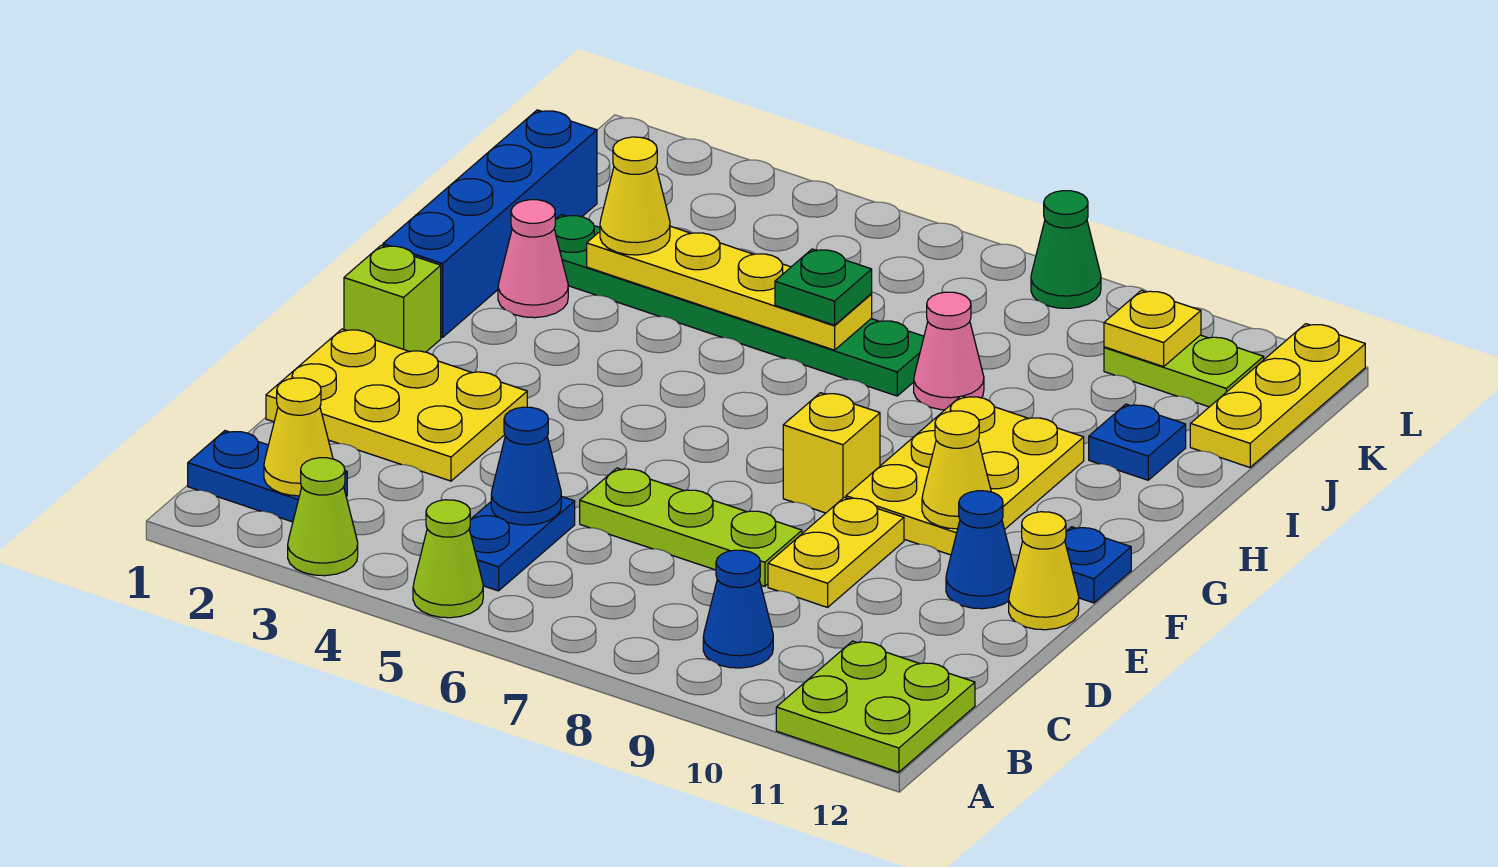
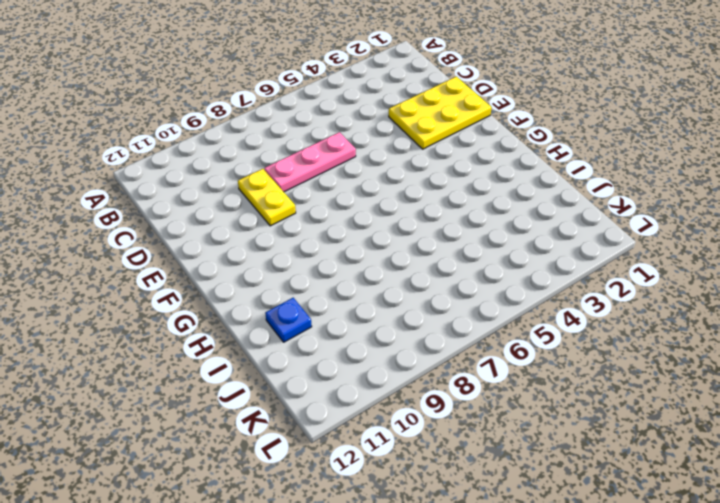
pink 1x3 plate [264,132,356,192] -> lime 1x3 plate [580,468,802,586]
none -> lime 1x1 cone [288,458,358,576]
none -> lime 1x1 cone [413,500,483,618]
none -> lime 2x2 plate [776,641,975,772]
none -> blue 1x2 plate [188,431,347,522]

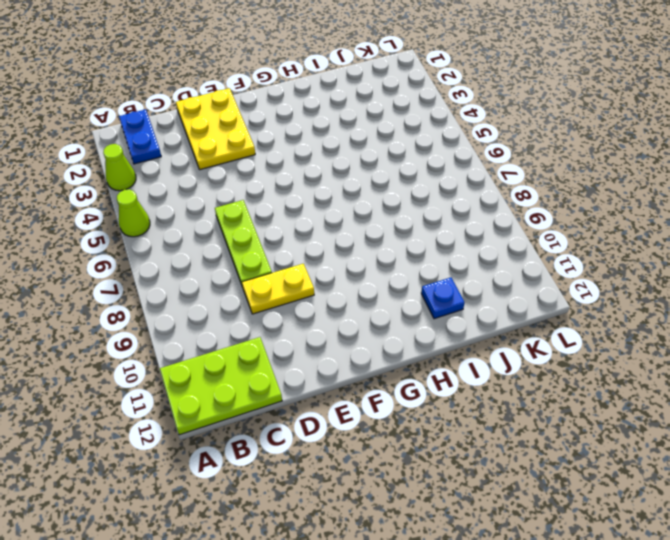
lime 2x3 plate [160,337,282,435] -> lime 2x2 plate [776,641,975,772]
none -> blue 1x2 plate [469,496,575,591]
none -> blue 1x1 cone [703,550,773,668]
none -> blue 1x1 cone [946,491,1015,609]
none -> yellow 1x1 cone [1009,512,1079,630]

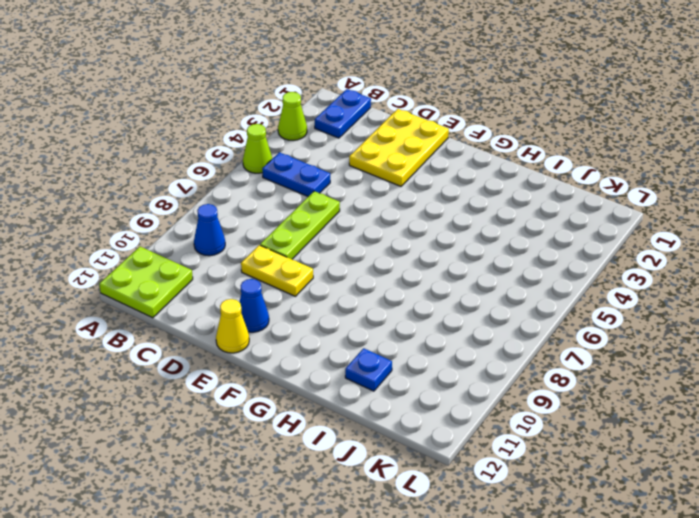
none -> lime 1x1 brick [344,245,441,352]
none -> yellow 1x1 brick [783,393,880,513]
none -> yellow 2x3 plate [846,396,1084,555]
none -> blue 1x1 plate [1065,527,1131,603]

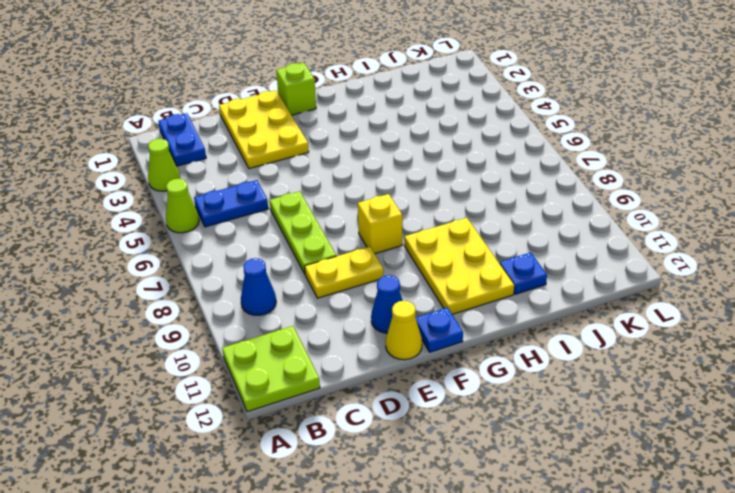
yellow 2x3 plate [404,218,514,314] -> yellow 2x3 plate turned to [846,396,1084,555]
none -> blue 1x4 brick [383,110,597,337]
none -> pink 1x1 cone [498,200,568,318]
none -> green 1x6 plate [554,215,924,396]
none -> pink 1x1 cone [914,292,984,410]

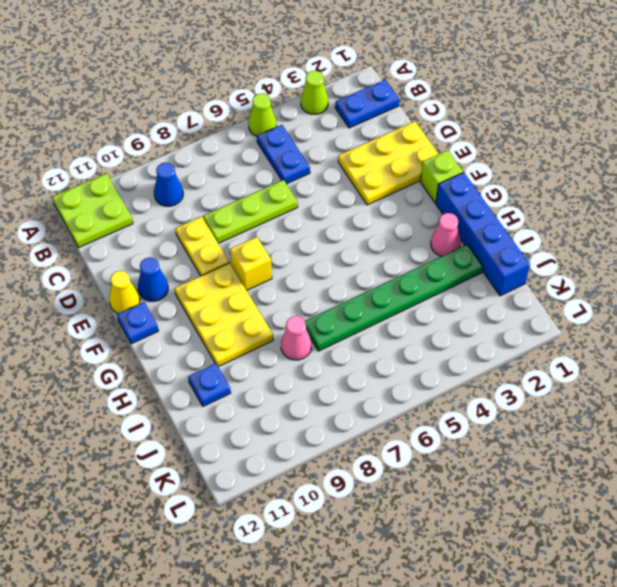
none -> yellow 1x3 plate [1190,324,1365,467]
none -> lime 1x2 plate [1104,335,1264,407]
none -> green 1x1 cone [1031,191,1101,308]
none -> yellow 1x1 cone [264,378,333,496]

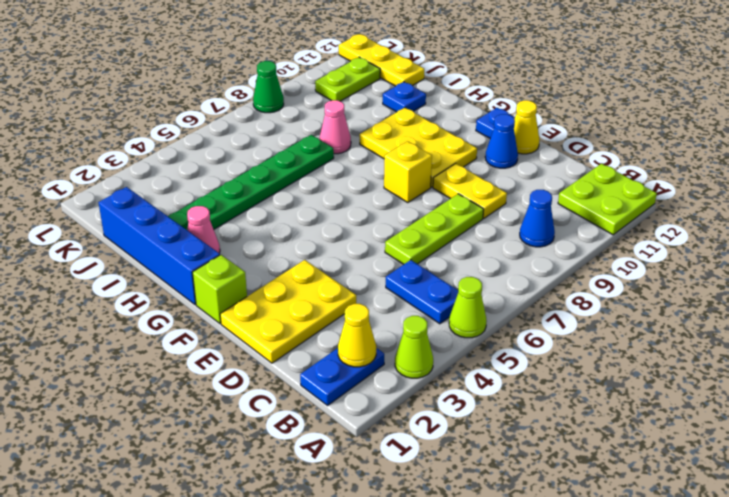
none -> blue 1x1 cone [491,407,561,525]
none -> yellow 1x1 cone [922,411,991,529]
none -> yellow 1x4 plate [587,226,872,350]
none -> yellow 1x1 plate [1104,290,1201,367]

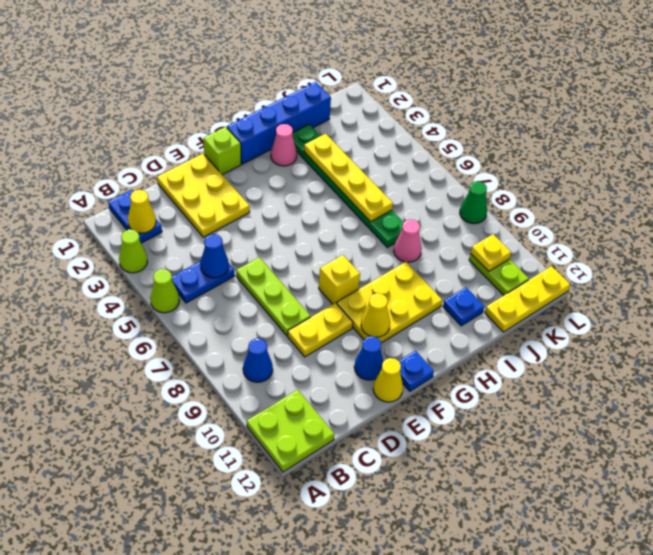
none -> yellow 1x1 cone [600,137,670,255]
none -> green 1x1 plate [775,249,872,325]

